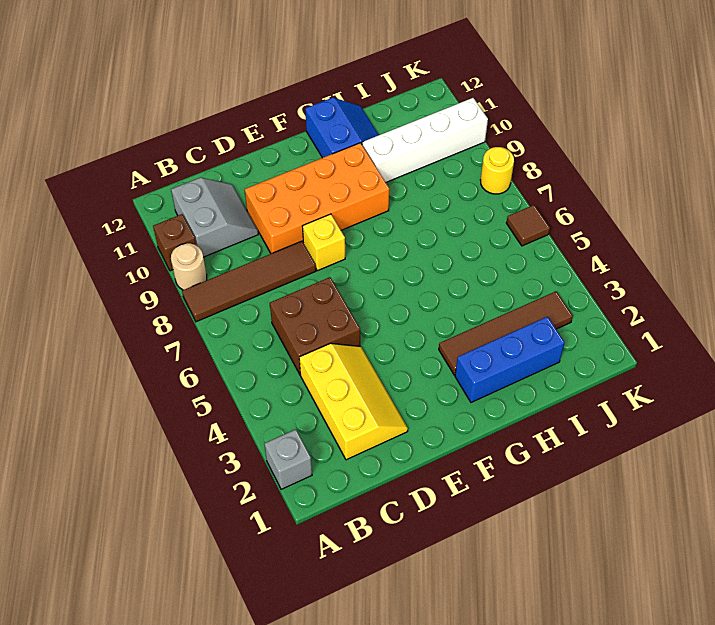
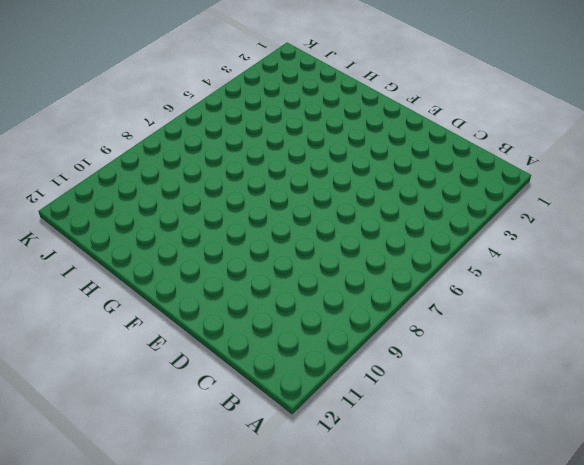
none -> grey 1x1 brick [264,429,312,489]
none -> brown 1x4 tile [182,241,316,322]
none -> tan 1x1 round brick [171,243,207,290]

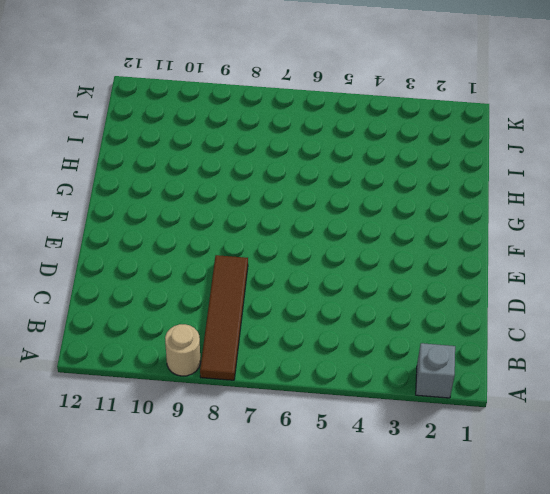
none -> brown 1x1 brick [153,214,196,271]
none -> grey 2x2 slope [171,178,258,257]
none -> yellow 2x3 slope [299,343,408,460]

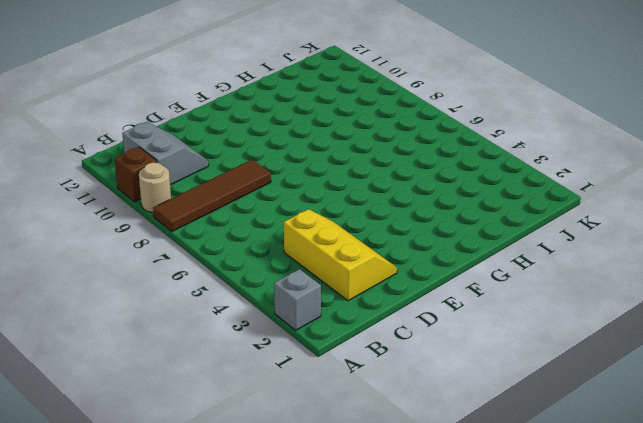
none -> brown 2x2 brick [270,277,360,375]
none -> orange 2x4 brick [244,143,389,254]
none -> yellow 1x1 brick [302,214,345,271]

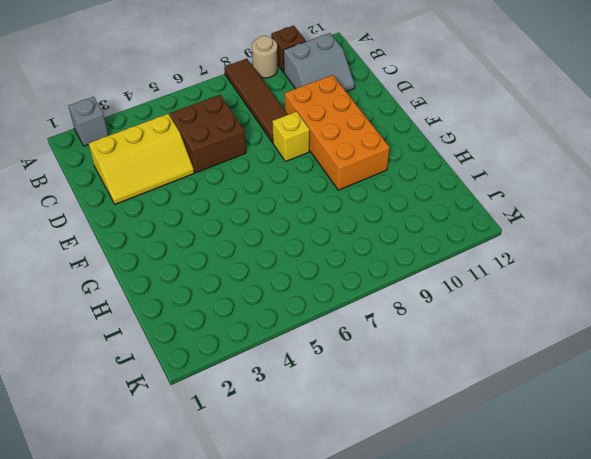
none -> blue 1x3 brick [455,317,565,403]
none -> brown 1x4 tile [439,291,573,375]
none -> blue 2x2 slope [305,98,379,158]

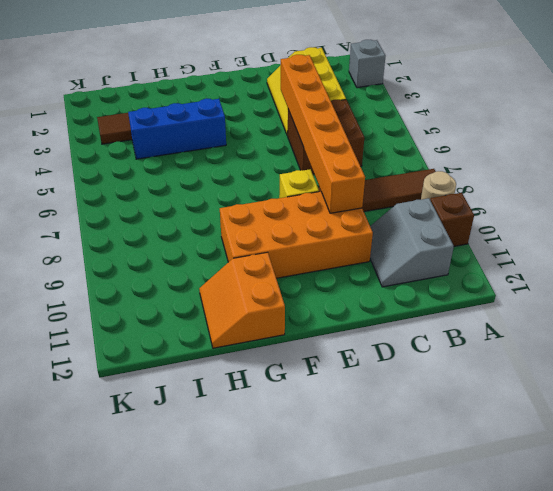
orange 1x6 brick [281,55,365,213] -> none
blue 1x3 brick [128,99,226,159] -> blue 1x3 brick moved to [455,317,565,403]
orange 2x2 slope [199,252,285,348] -> blue 2x2 slope [305,98,379,158]
none -> white 1x4 brick [362,98,488,182]
none -> brown 1x1 tile [506,205,550,246]
none -> yellow 1x1 round brick [481,147,514,194]

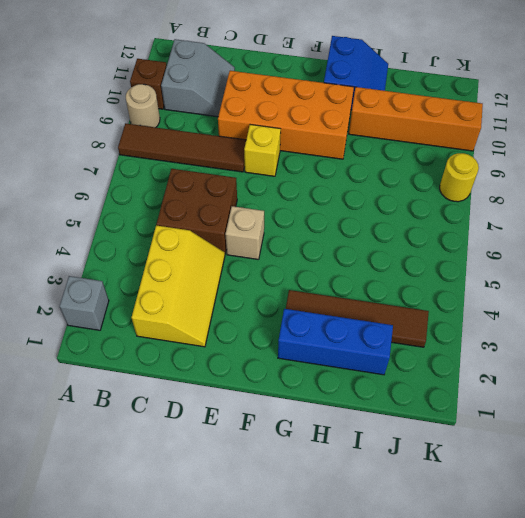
tan 1x1 brick [225,206,264,260] -> none
orange 1x4 brick [349,87,483,151] -> white 1x4 brick [362,98,488,182]
none -> brown 1x1 tile [506,205,550,246]

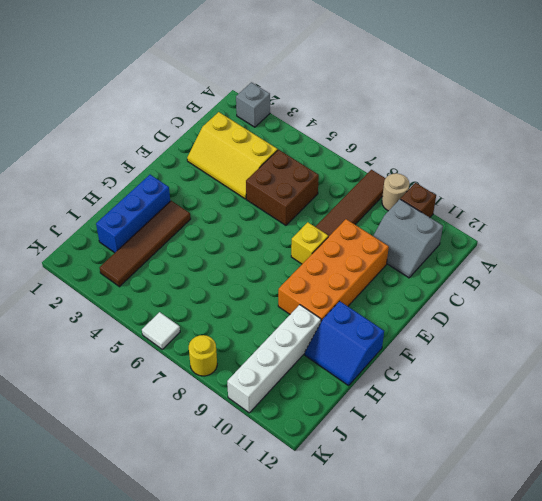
white 1x1 tile [142,312,180,349] -> brown 1x1 tile [506,205,550,246]

